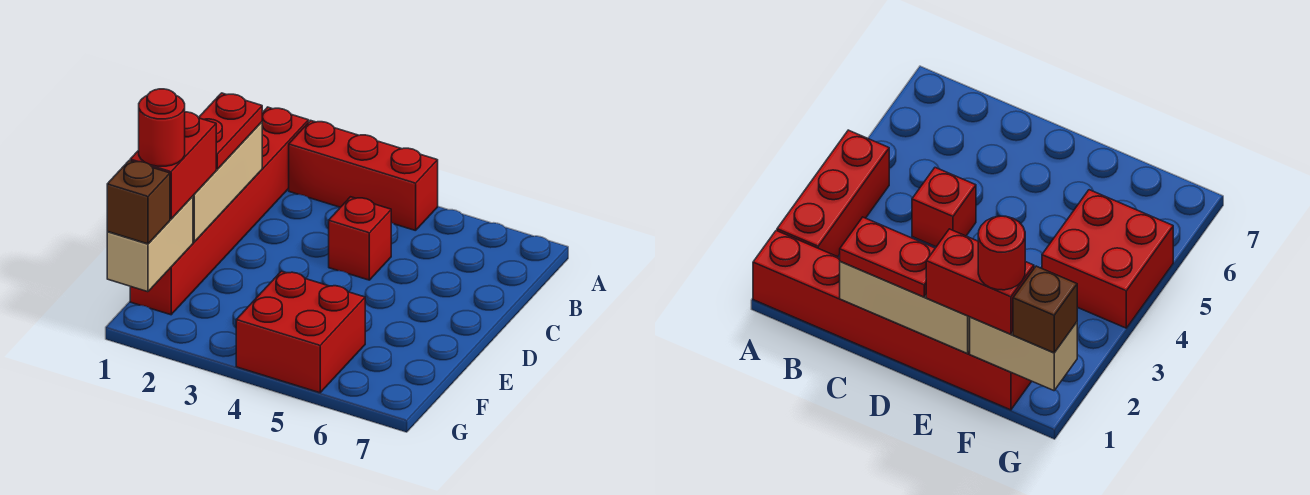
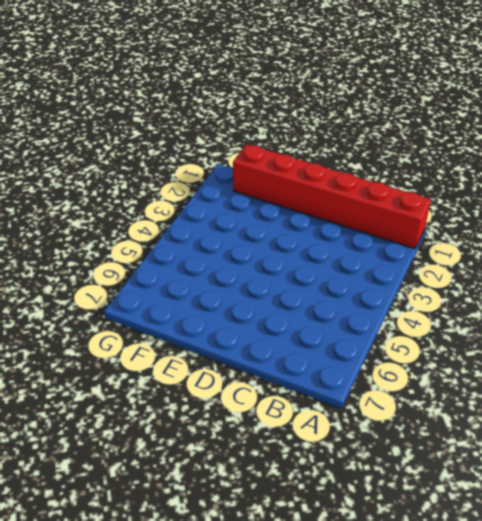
none -> red 1x3 brick [289,120,438,231]
none -> red 1x1 brick [329,197,391,280]

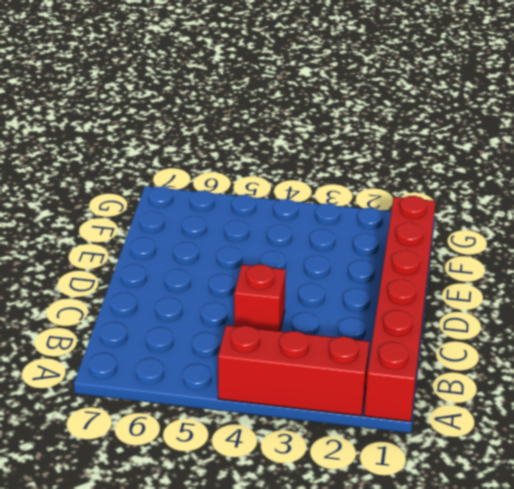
none -> red 2x2 brick [236,271,365,393]
none -> tan 1x3 brick [193,122,262,242]

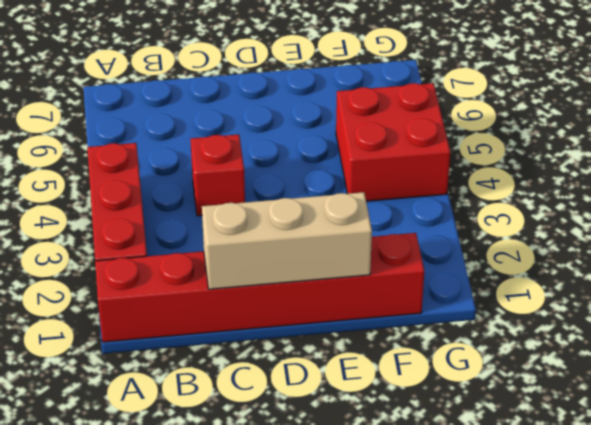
none -> tan 1x2 brick [107,196,193,292]
none -> red 1x2 plate [199,93,262,169]

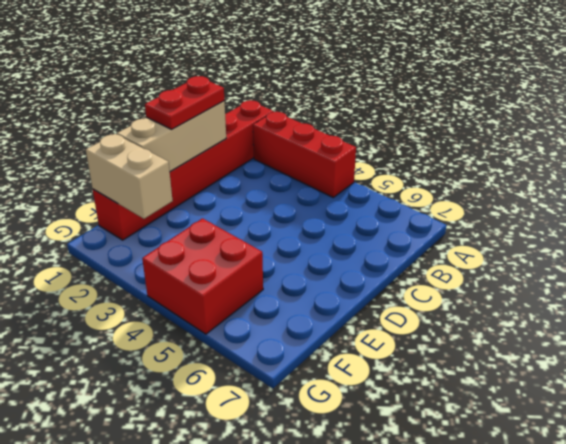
tan 1x2 brick [86,134,173,219] -> tan 1x2 brick turned to [107,196,193,292]
none -> red 1x1 brick [329,197,391,280]
none -> red 1x2 brick [130,112,216,219]

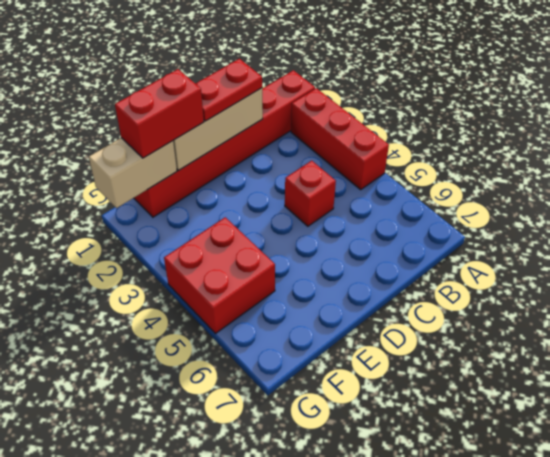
none -> brown 1x1 brick [107,160,170,244]
none -> red 1x1 round brick [139,89,185,166]

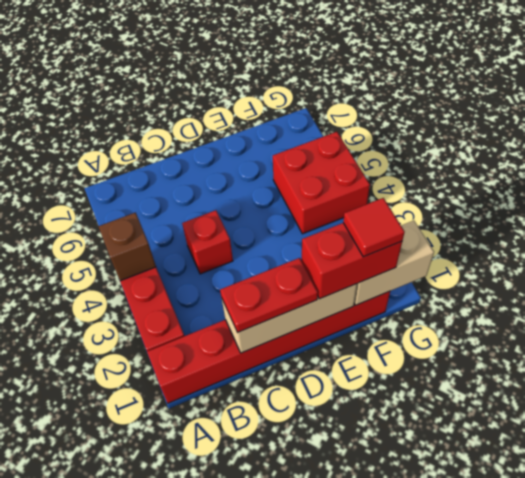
brown 1x1 brick [99,213,156,281] -> brown 1x1 brick moved to [107,160,170,244]
red 1x1 tile [343,198,405,257] -> red 1x1 round brick [139,89,185,166]

